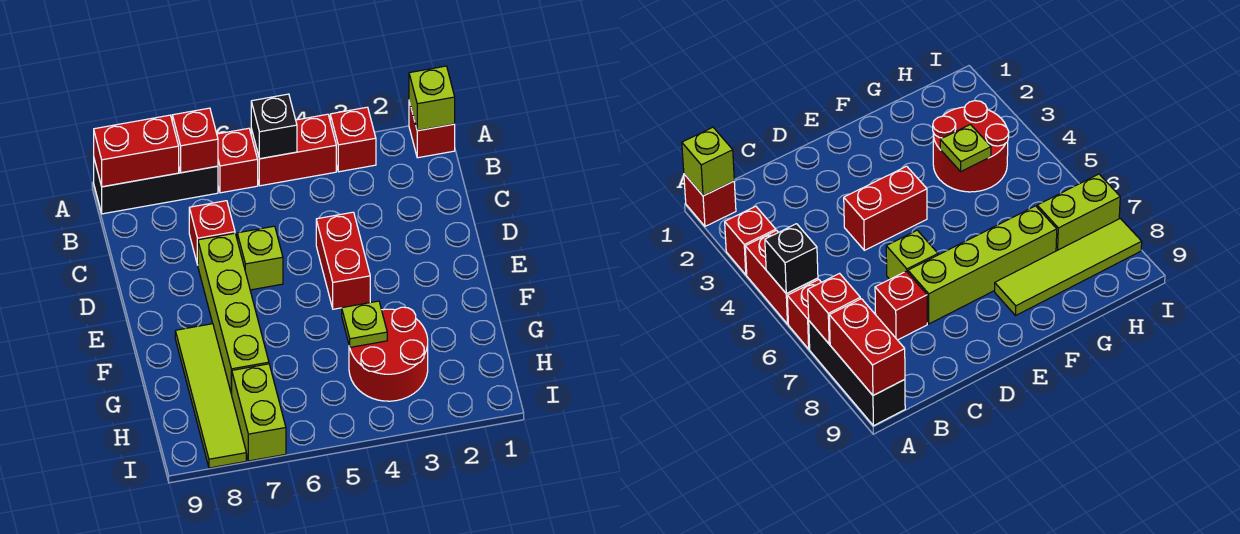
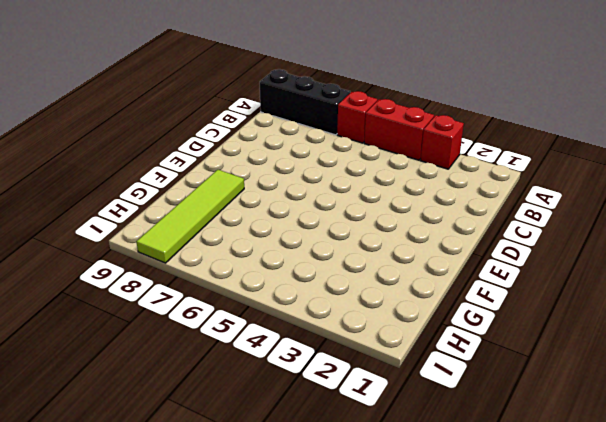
none -> red 1x1 brick [409,101,455,158]
none -> red 1x1 brick [189,201,235,265]
none -> red 1x2 brick [316,212,370,309]

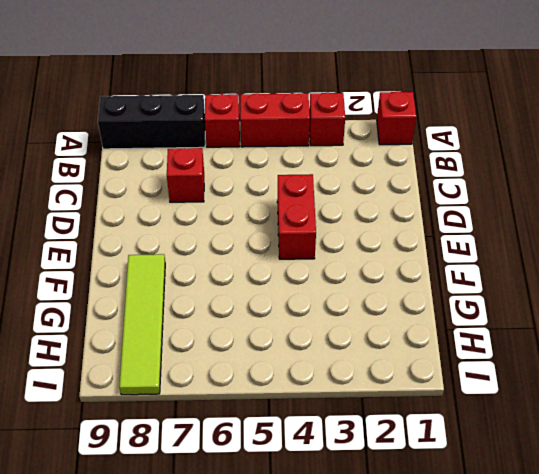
none -> lime 1x1 brick [237,226,283,290]
none -> lime 1x4 brick [198,233,269,395]
none -> red 2x2 round brick [349,307,428,401]

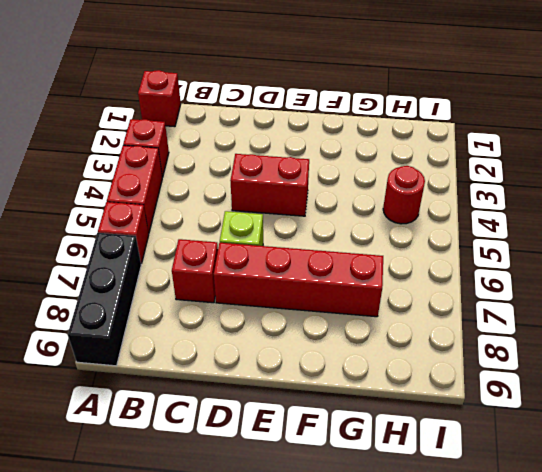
red 1x4 brick [214,243,383,317] -> lime 1x4 brick [198,233,269,395]
red 1x1 round brick [383,166,425,224] -> red 2x2 round brick [349,307,428,401]
none -> lime 1x4 tile [175,324,246,468]
none -> lime 1x2 brick [232,364,286,461]
none -> lime 1x1 brick [409,66,455,131]

